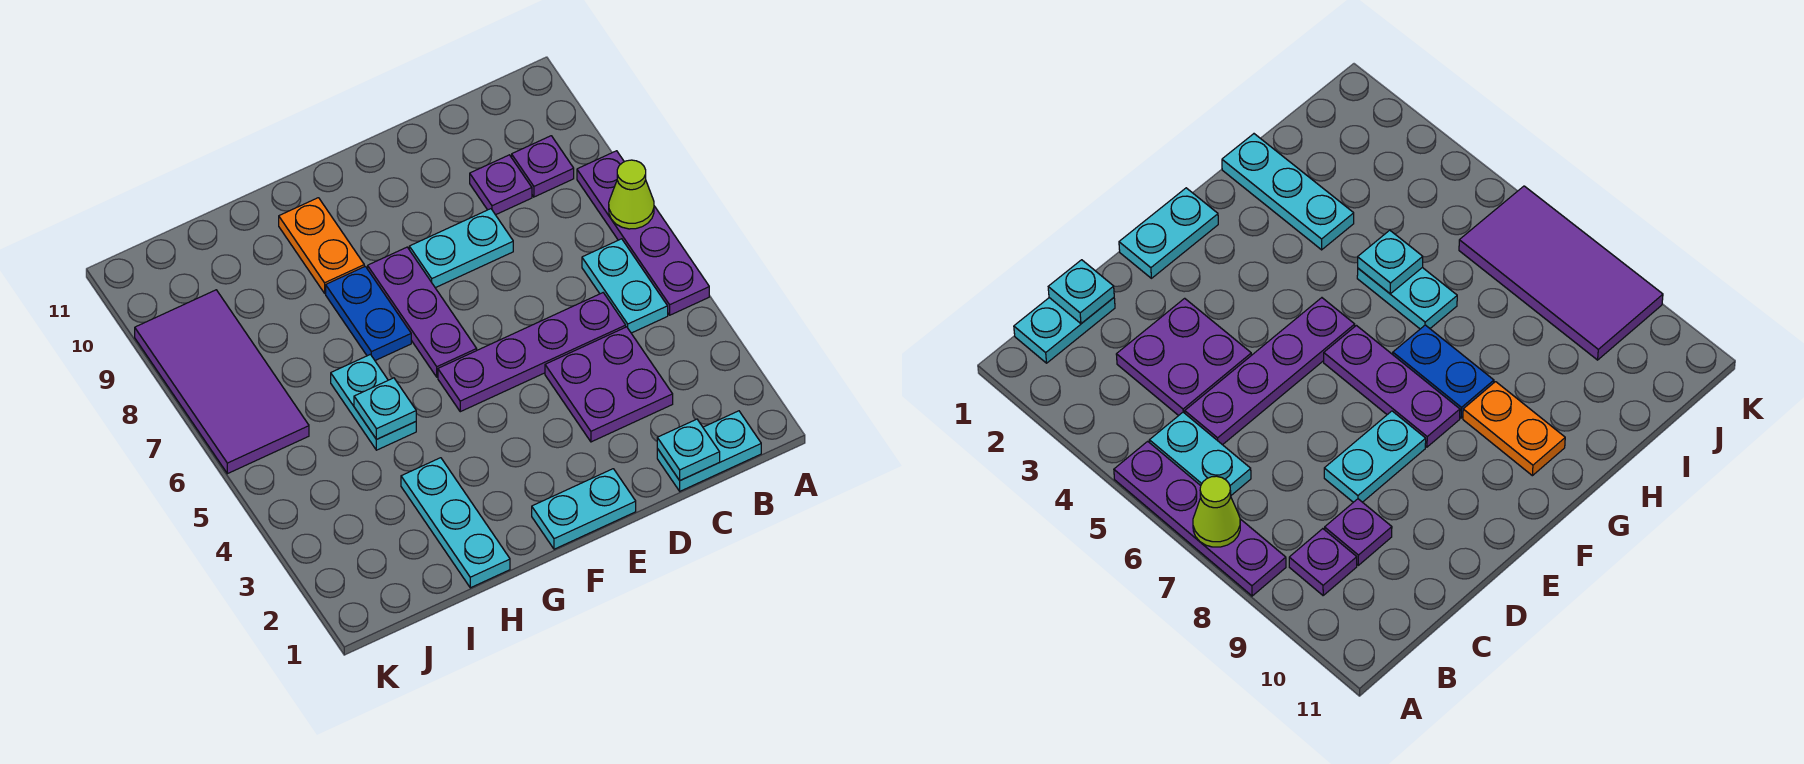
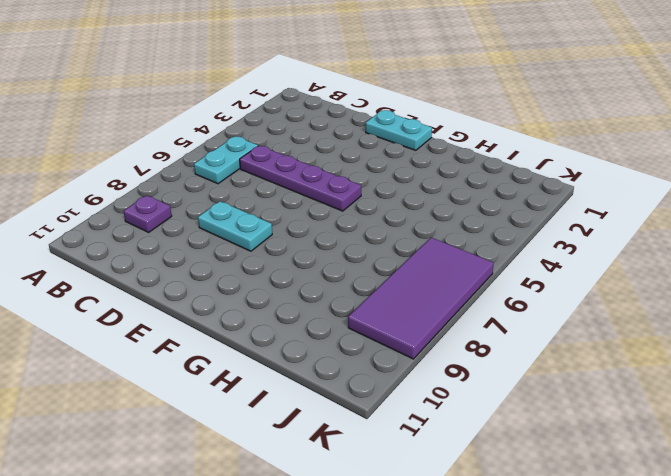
none -> purple 1x4 plate [577,151,709,315]
none -> cyan 1x2 plate [657,411,761,491]
none -> purple 2x2 plate [545,327,673,442]

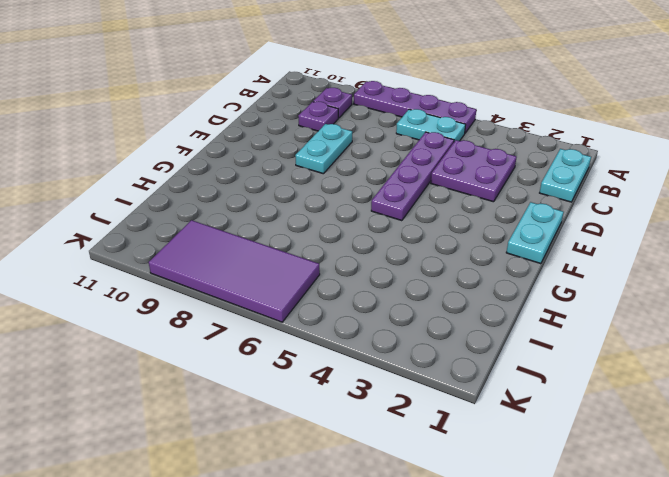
none -> purple 1x3 plate [368,247,477,377]
none -> blue 1x2 plate [326,266,411,360]
none -> orange 1x2 plate [279,198,364,293]

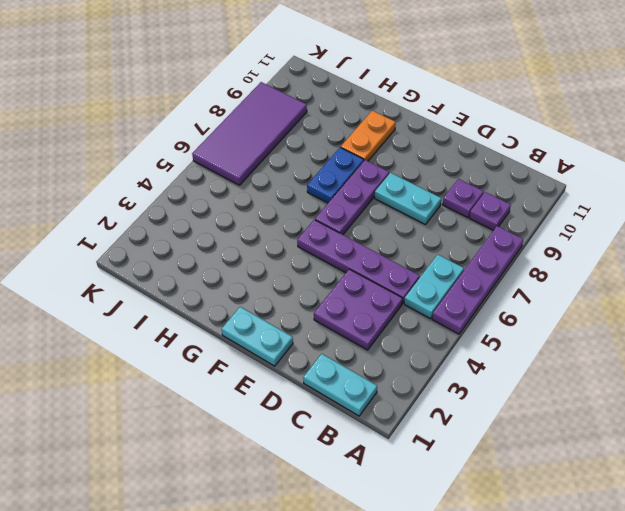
none -> cyan 1x3 plate [401,458,510,588]
none -> cyan 1x2 plate [331,354,416,450]
none -> lime 1x1 cone [609,160,654,229]

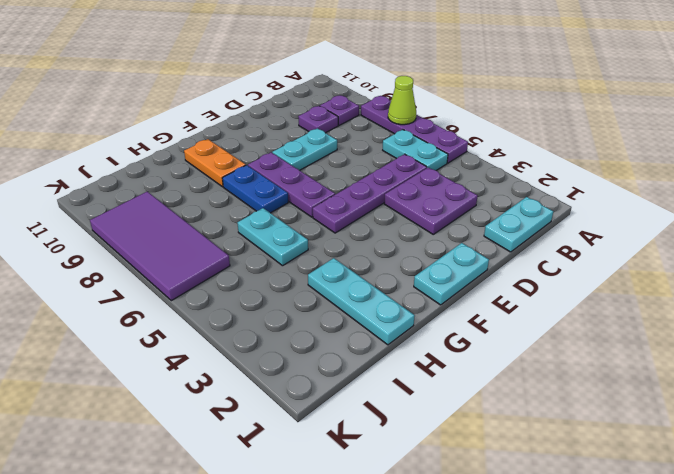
none -> cyan 1x1 plate [657,419,720,480]
none -> cyan 1x1 plate [354,378,416,439]

